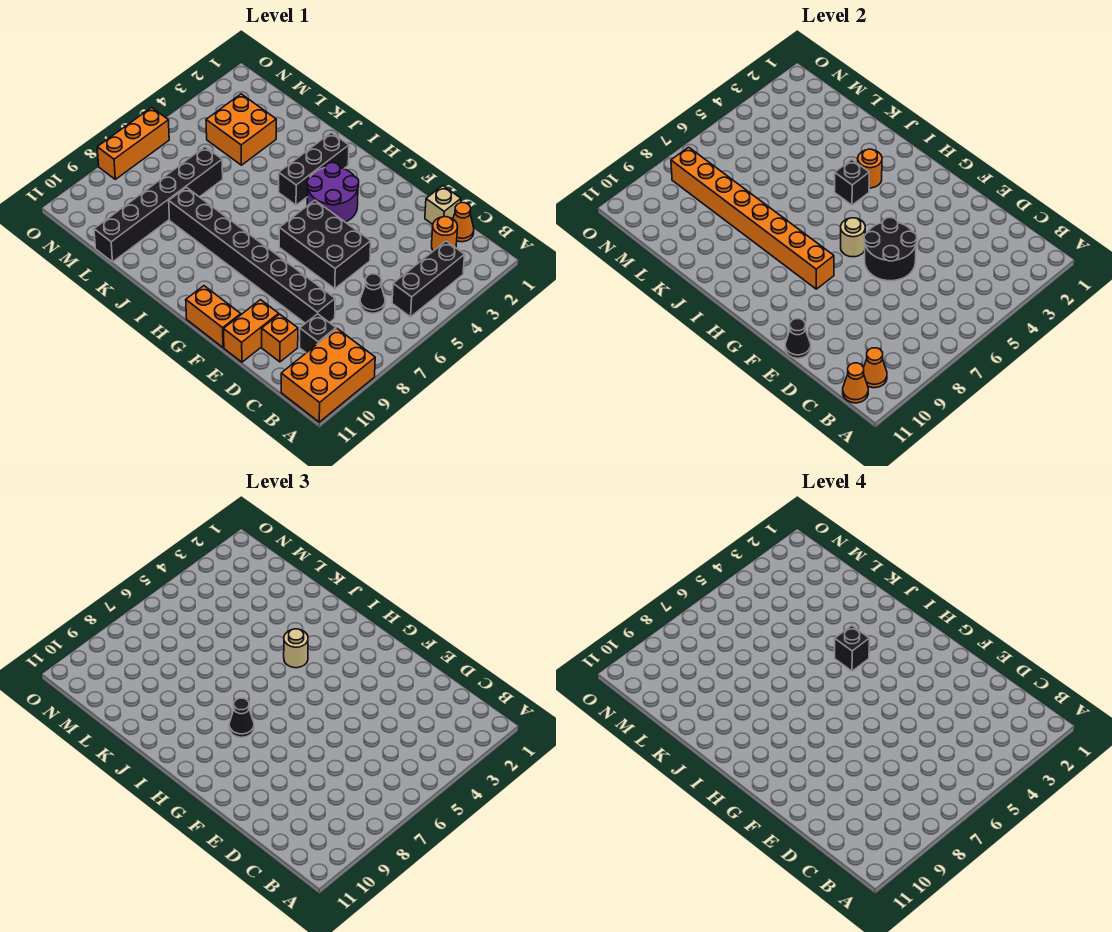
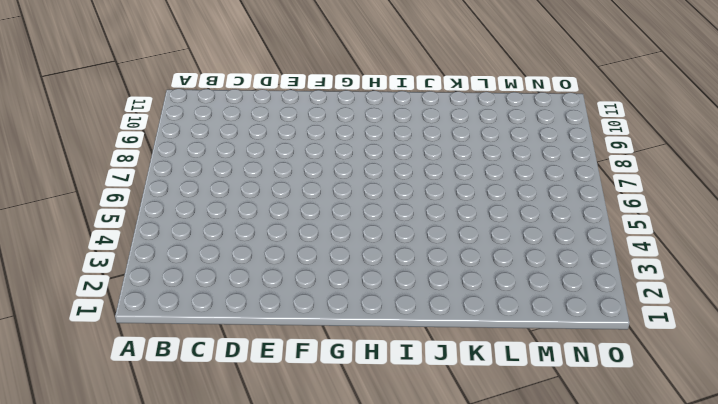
none -> orange 2x3 brick [281,329,375,422]
none -> black 1x3 brick [392,241,465,317]
none -> orange 1x1 cone [453,203,474,242]

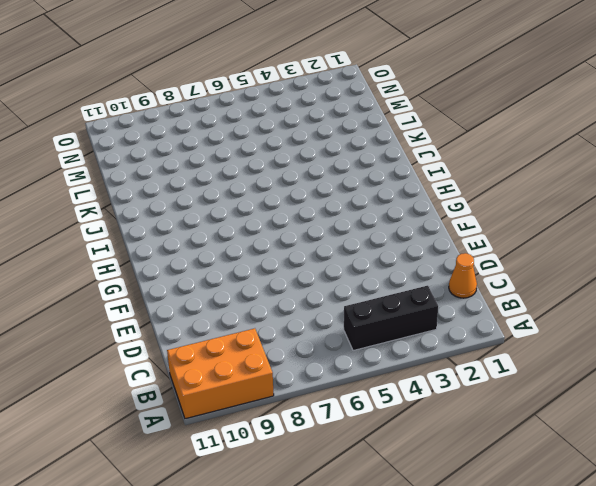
none -> orange 1x1 round brick [432,217,458,251]
none -> black 1x1 cone [360,274,385,313]
none -> black 1x1 brick [300,314,336,353]

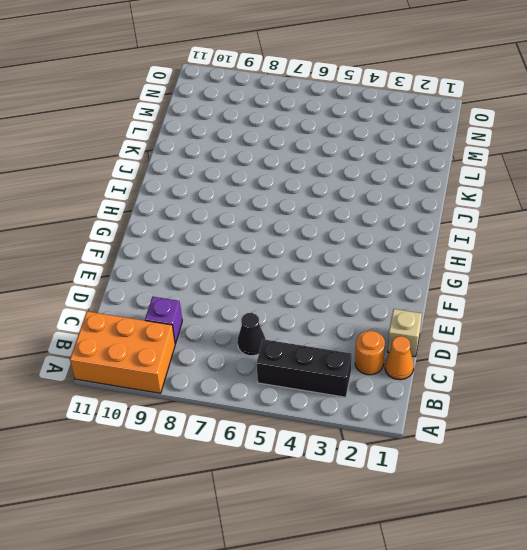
purple 1x1 brick [145,297,182,344] -> black 1x1 brick [300,314,336,353]
none -> black 1x8 brick [169,187,335,323]
none -> orange 1x1 brick [262,314,298,362]
none -> black 2x3 brick [279,200,371,289]

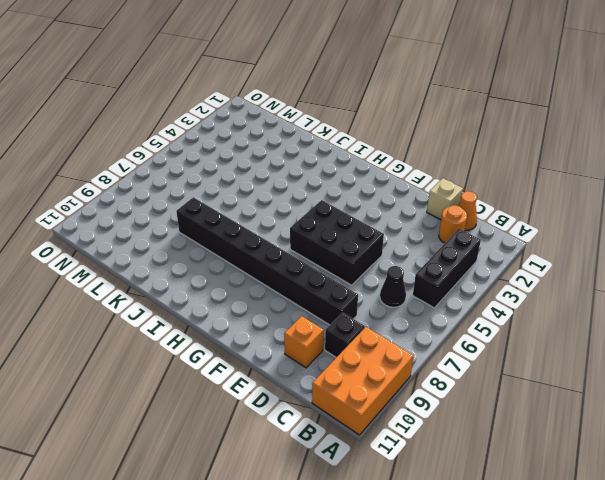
none -> orange 1x2 brick [224,300,279,362]
none -> orange 1x2 brick [186,286,241,347]
none -> purple 2x2 round brick [307,163,359,222]

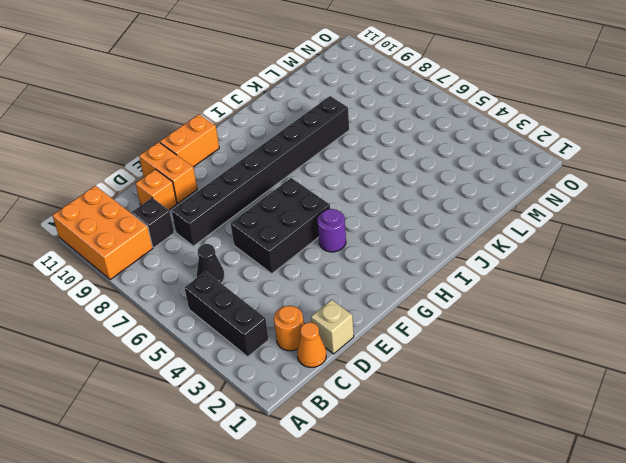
purple 1x1 round brick [317,209,346,252] -> purple 2x2 round brick [307,163,359,222]
none -> black 1x3 brick [279,133,349,205]
none -> orange 2x2 brick [206,94,276,165]
none -> black 1x6 brick [94,147,223,262]

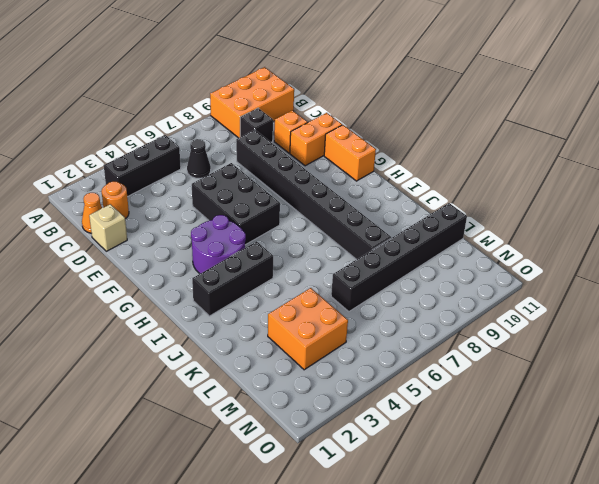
none -> orange 1x3 brick [97,108,169,179]
none -> orange 1x1 cone [864,348,887,388]
none -> orange 1x1 cone [843,363,868,403]

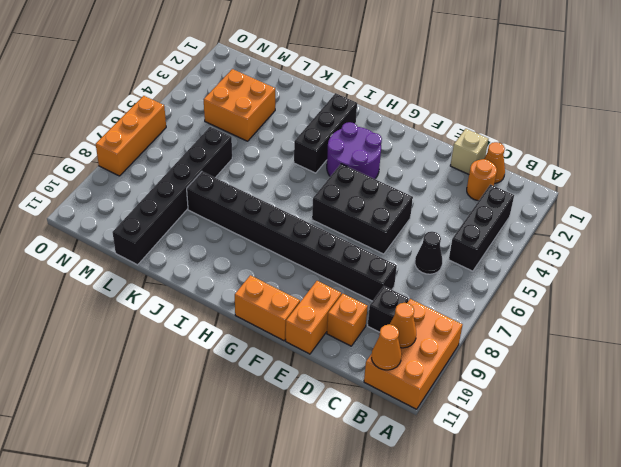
none -> black 2x2 round brick [864,218,917,281]
none -> black 1x1 cone [785,319,811,358]
none -> tan 1x1 round brick [841,218,865,257]

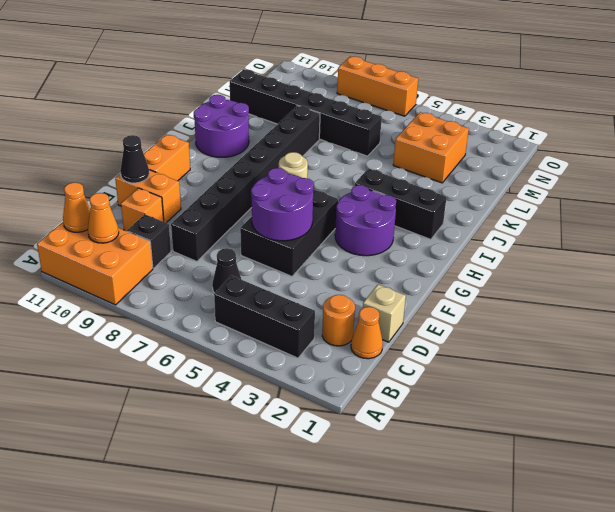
purple 2x2 round brick [251,168,314,241] -> black 2x2 round brick [864,218,917,281]
purple 2x2 round brick [194,95,249,157] -> none
none -> orange 1x8 brick [671,147,834,289]
none -> orange 1x1 round brick [858,149,882,188]
none -> black 1x1 brick [835,160,869,205]

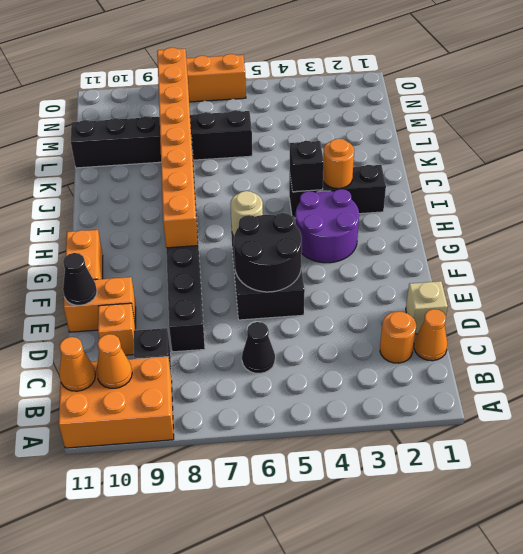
none -> black 1x3 brick [392,241,465,317]
none -> orange 2x2 brick [206,94,276,165]
none -> black 1x1 cone [229,698,254,737]

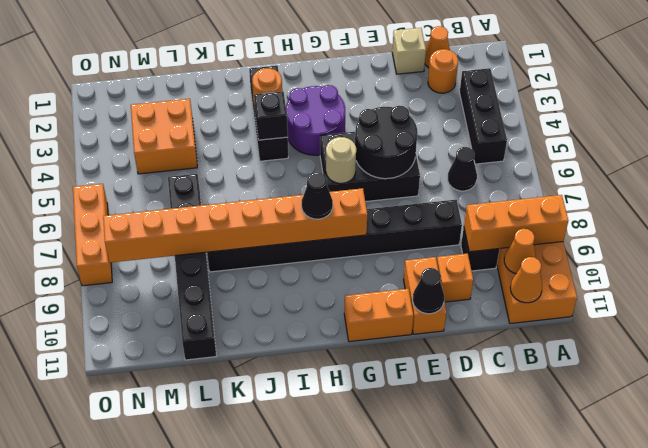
orange 1x3 brick [464,195,568,252] -> none
none -> tan 1x1 round brick [284,629,308,668]
none -> black 1x1 brick [835,626,869,671]

